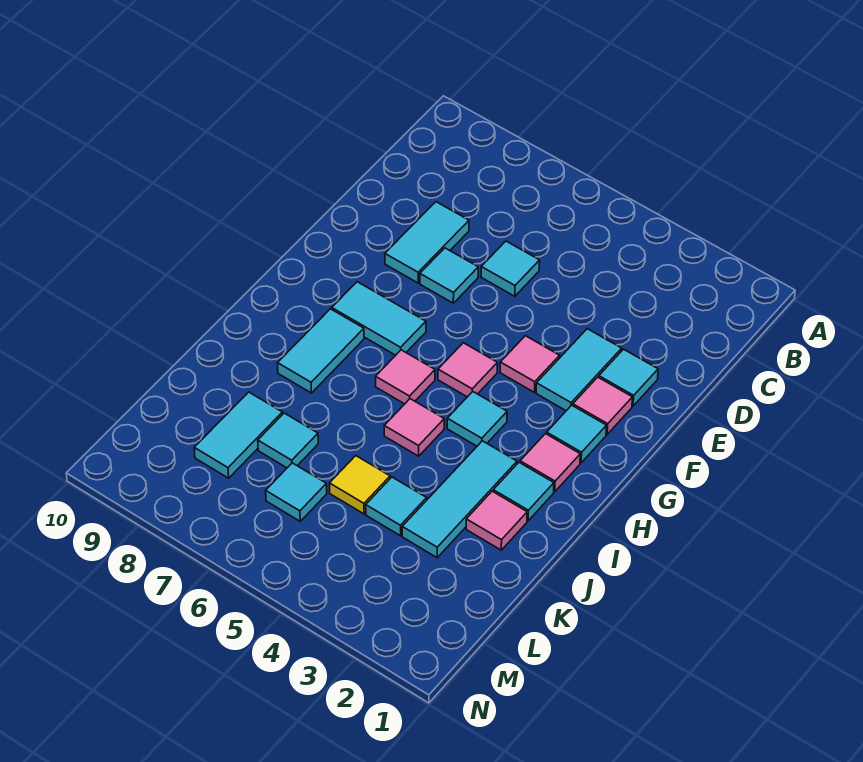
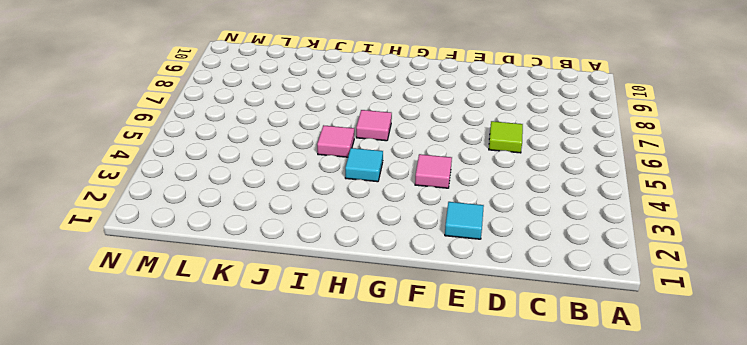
lime 1x1 tile [489,121,523,153] -> cyan 1x1 tile [481,241,540,296]
none -> cyan 1x2 tile [385,202,469,283]
none -> cyan 1x2 tile [536,329,622,411]
none -> cyan 1x1 tile [420,248,478,303]

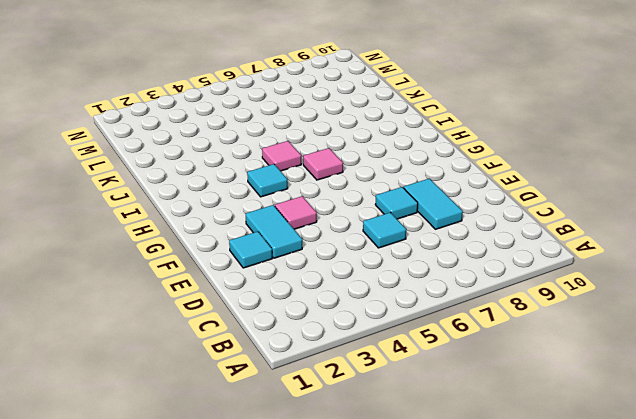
none -> pink 1x1 tile [573,377,632,434]
none -> cyan 1x1 tile [547,405,607,463]
none -> pink 1x1 tile [438,343,497,397]

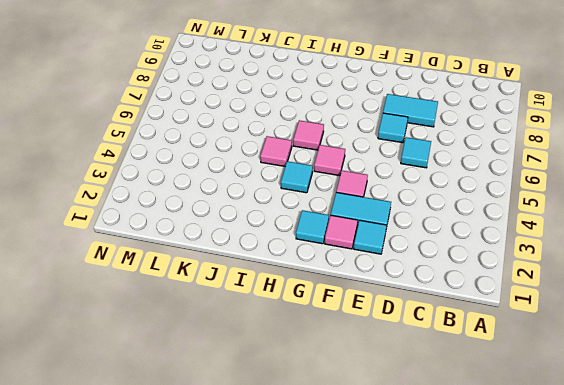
none -> cyan 1x2 tile [332,282,426,355]
none -> pink 1x1 tile [520,434,580,492]
none -> cyan 1x2 tile [278,309,364,393]

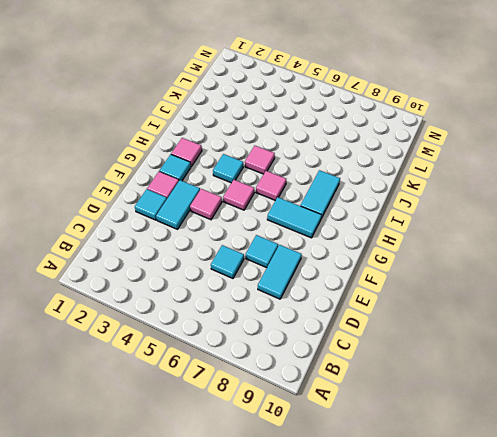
none -> cyan 1x1 tile [493,463,554,521]
none -> cyan 1x3 tile [402,441,517,558]
none -> pink 1x1 tile [466,491,527,550]

